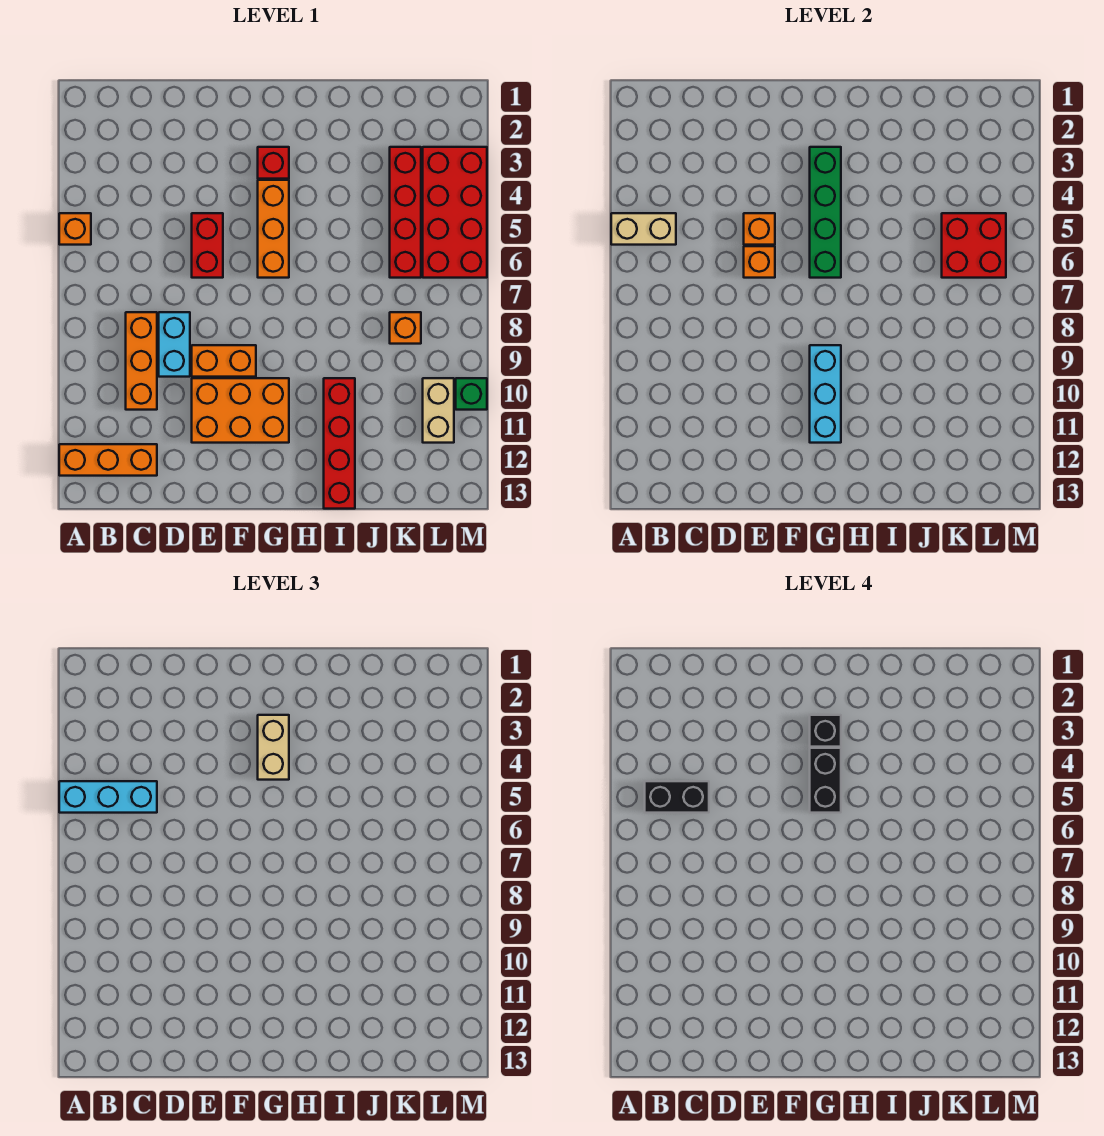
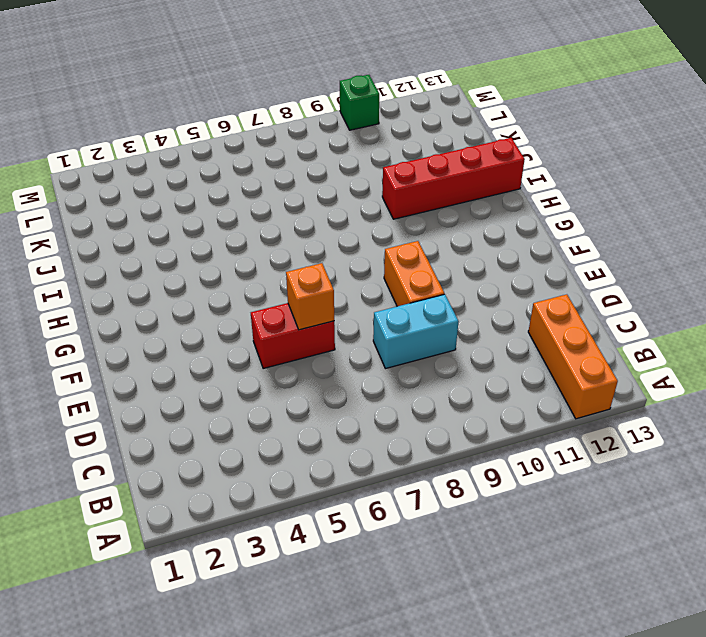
none -> orange 1x1 brick [59,213,91,245]
none -> orange 1x3 brick [126,312,157,410]
none -> orange 2x3 brick [192,378,289,443]

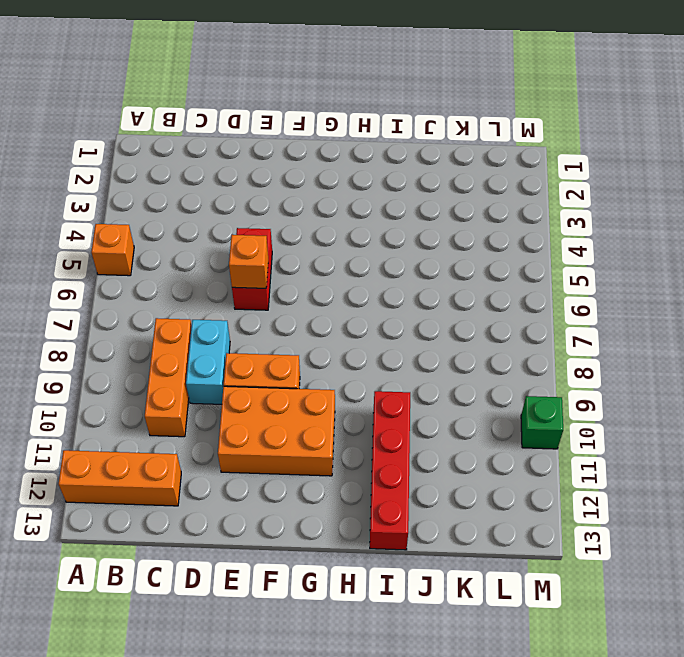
none -> red 1x1 brick [258,147,289,179]
none -> orange 1x3 brick [258,180,289,278]
none -> red 1x4 brick [390,147,421,278]

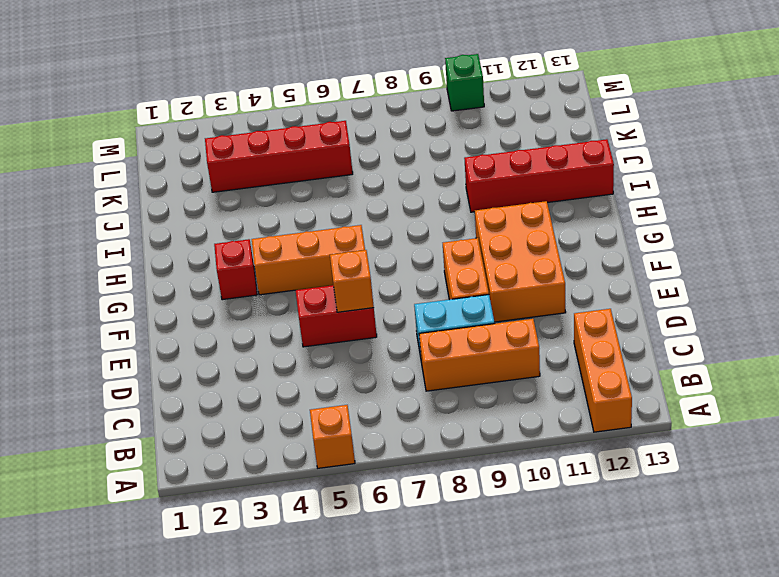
none -> orange 1x1 brick [390,312,421,344]
none -> red 2x4 brick [423,147,487,278]
none -> tan 1x2 brick [423,378,454,443]

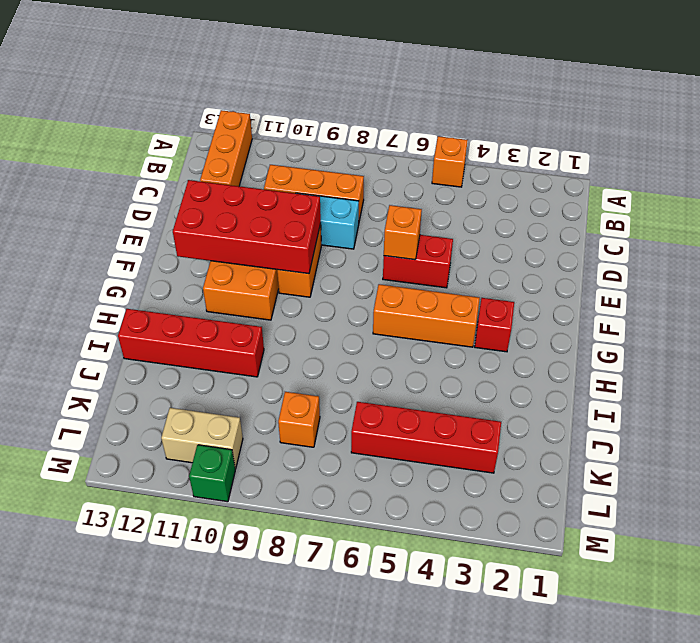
red 2x4 brick [173,180,321,274] -> red 2x4 brick moved to [423,147,487,278]
none -> tan 1x2 brick [611,213,676,245]
none -> orange 1x1 brick [744,213,775,245]
none -> green 1x4 brick [810,147,841,278]

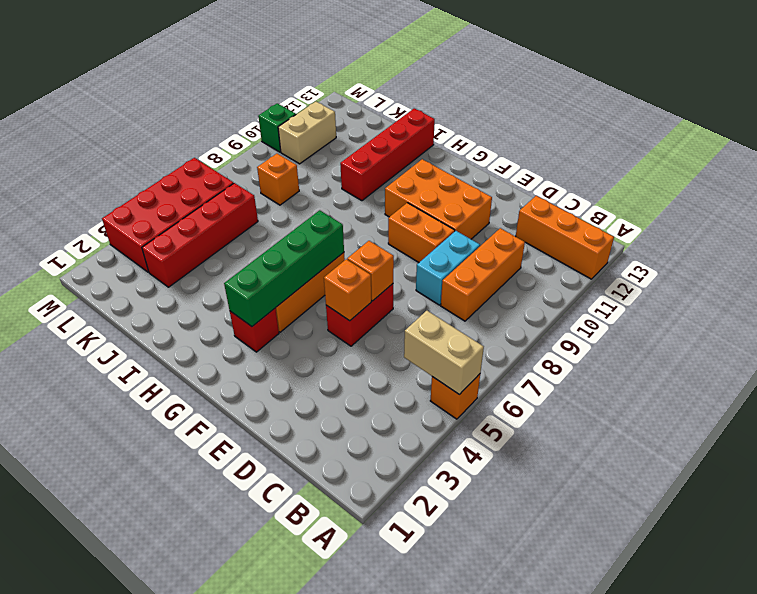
none -> cyan 1x3 brick [810,345,841,443]
none -> red 2x2 brick [942,213,1006,278]
none -> cyan 1x3 brick [59,781,157,813]

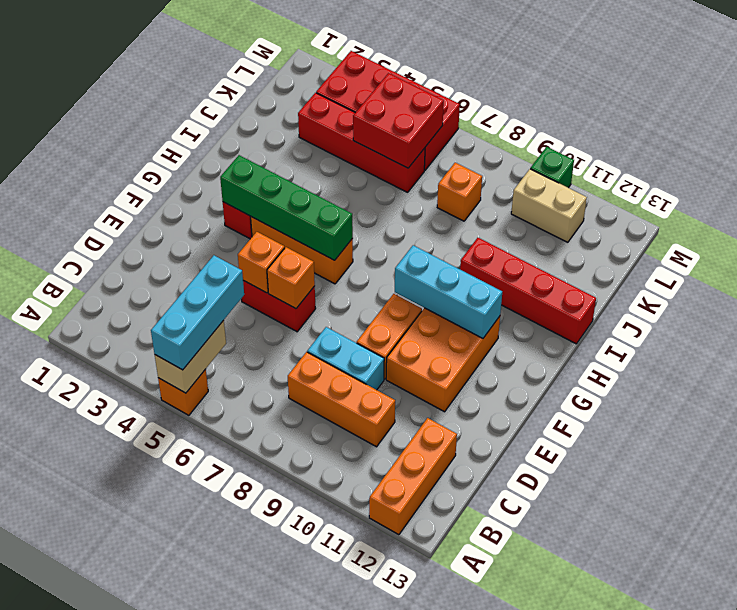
none -> tan 1x2 brick [258,715,289,780]
none -> black 1x2 brick [645,781,709,813]
none -> black 1x1 brick [810,715,841,747]

